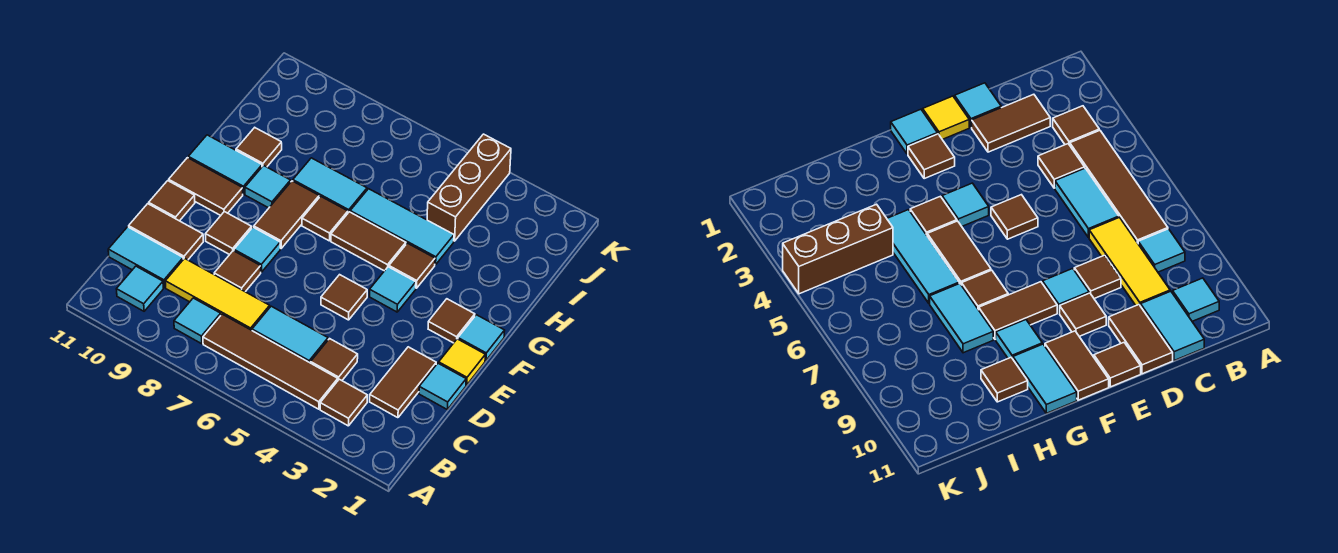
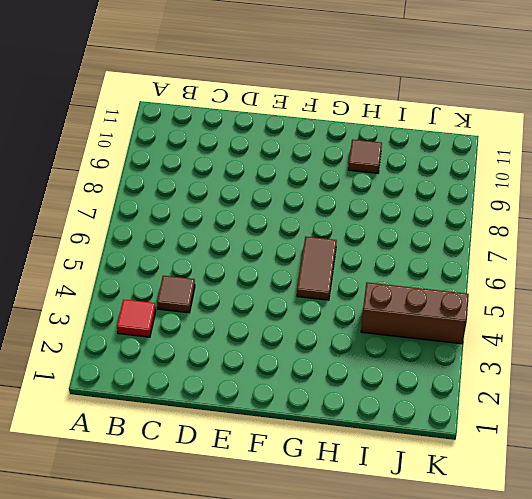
red 1x1 tile [117,299,156,337] -> brown 1x1 tile [320,379,367,426]
none -> brown 1x4 tile [203,314,338,409]
none -> cyan 1x1 tile [174,298,221,344]
none -> cyan 1x1 tile [117,266,163,311]
none -> brown 1x2 tile [370,347,436,418]

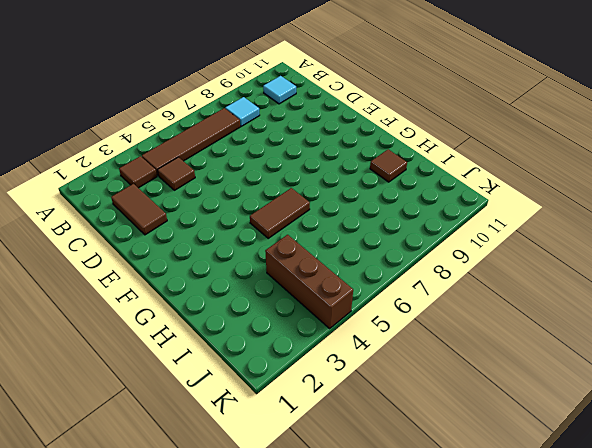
none -> cyan 1x2 tile [252,306,328,363]
none -> yellow 1x3 tile [165,258,270,330]
none -> cyan 1x2 tile [108,227,183,287]
none -> cyan 1x1 tile [419,363,466,409]

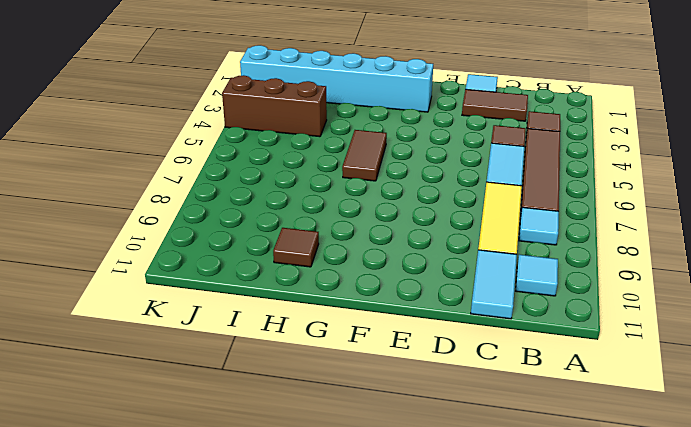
cyan 1x6 brick [240,45,433,112] -> brown 1x1 tile [428,299,475,343]
none -> brown 1x1 tile [214,251,261,292]
none -> brown 1x2 tile [129,204,203,260]
none -> yellow 1x1 tile [439,339,485,385]
none -> brown 1x1 tile [321,275,367,320]

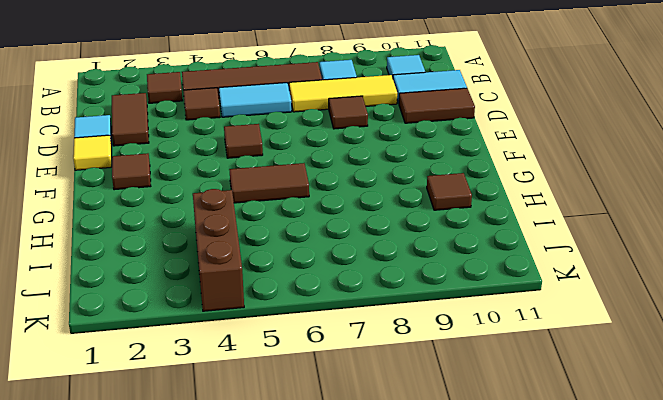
none -> cyan 1x1 tile [234,227,280,272]
none -> brown 1x1 tile [205,212,252,255]
none -> brown 1x1 tile [149,181,195,221]
none -> cyan 1x1 tile [458,315,505,361]

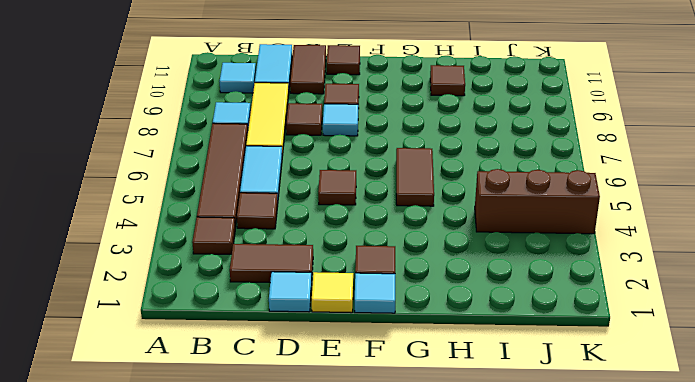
none -> cyan 1x1 tile [370,267,416,312]
none -> brown 1x2 tile [254,181,319,248]
none -> brown 1x2 tile [169,158,243,215]
none -> brown 1x1 tile [389,243,435,288]

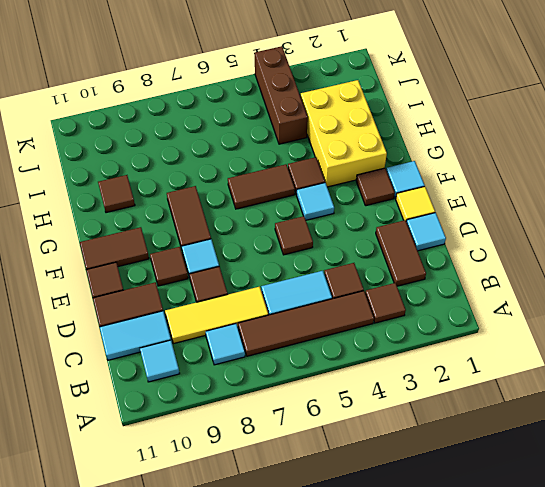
yellow 2x3 brick [301,80,387,187] -> none
none -> brown 1x1 tile [302,196,348,241]
none -> cyan 1x1 tile [245,166,291,208]
none -> cyan 1x2 tile [188,135,262,194]
none -> cyan 1x3 tile [350,189,454,265]

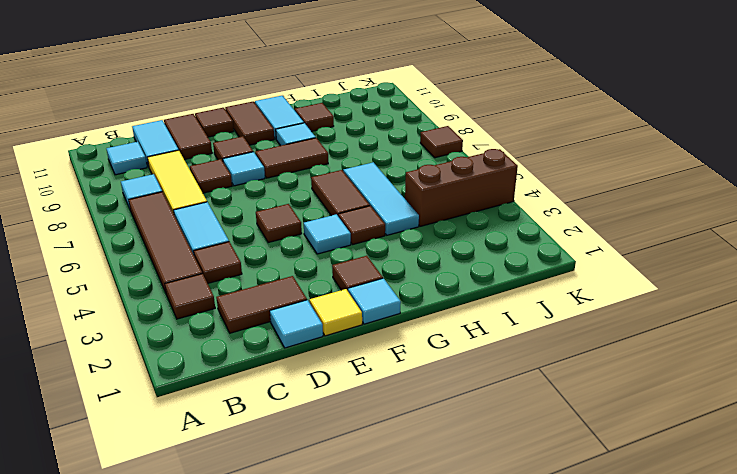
brown 1x1 tile [420,126,463,158] -> brown 1x1 tile moved to [302,196,348,241]
none -> cyan 1x2 tile [293,158,367,213]

